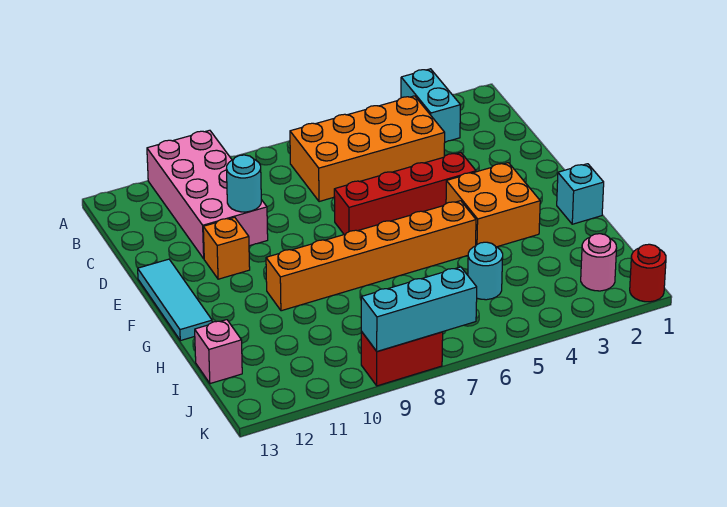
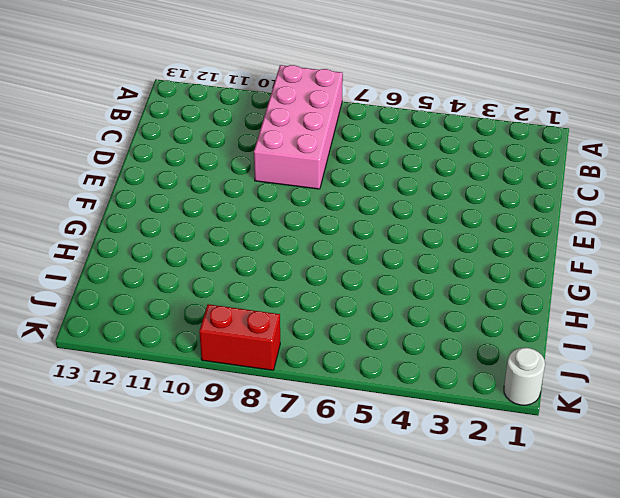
pink 2x4 brick [254,65,343,189] -> pink 2x4 brick moved to [147,130,268,259]
white 1x1 round brick [504,348,545,405] -> red 1x1 round brick [630,244,666,302]
none -> cyan 1x2 brick [401,69,460,142]
none -> orange 2x4 brick [290,96,445,202]
none -> red 1x4 brick [334,153,476,234]

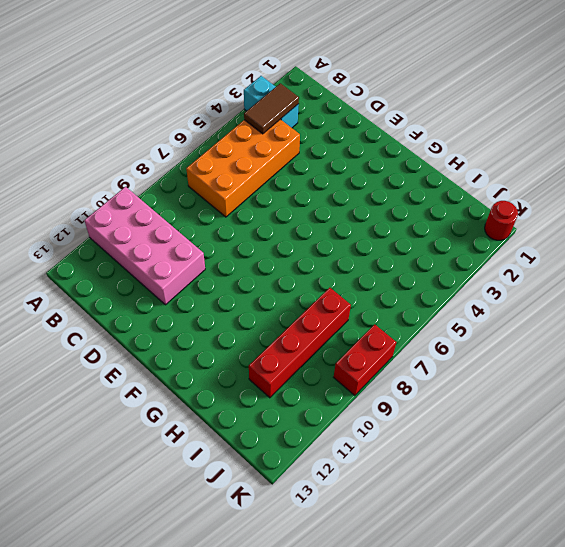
brown 1x2 tile [244,83,299,134] -> none
red 1x4 brick [249,288,351,398] -> red 1x4 brick moved to [334,153,476,234]
none -> orange 1x1 brick [203,217,250,279]
none -> cyan 1x3 tile [138,259,212,341]
none -> orange 2x2 brick [446,163,540,247]

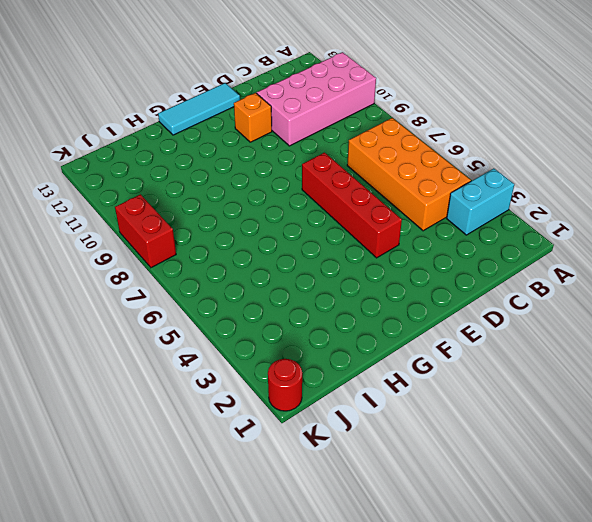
none -> orange 2x2 brick [446,163,540,247]
none -> cyan 1x1 brick [557,164,604,224]
none -> orange 1x6 brick [266,201,476,311]

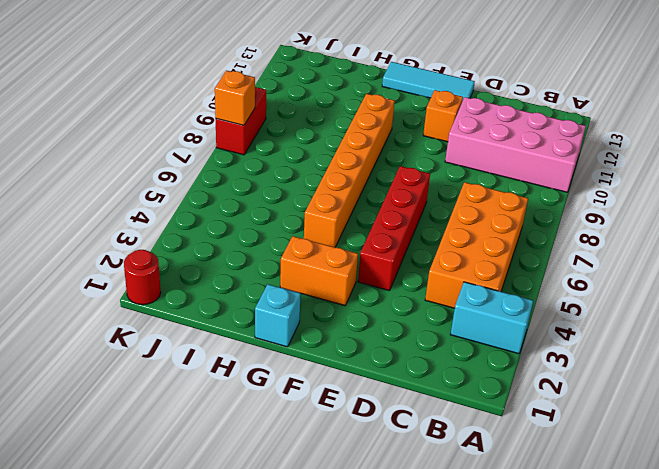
orange 1x2 brick [280,236,358,306] -> orange 2x2 brick [446,163,540,247]
orange 1x1 brick [215,70,255,125] -> cyan 1x3 brick [361,267,477,351]
none -> cyan 1x1 round brick [468,242,503,300]
none -> pink 1x1 brick [195,320,242,384]
none -> pink 1x1 round brick [581,234,617,291]

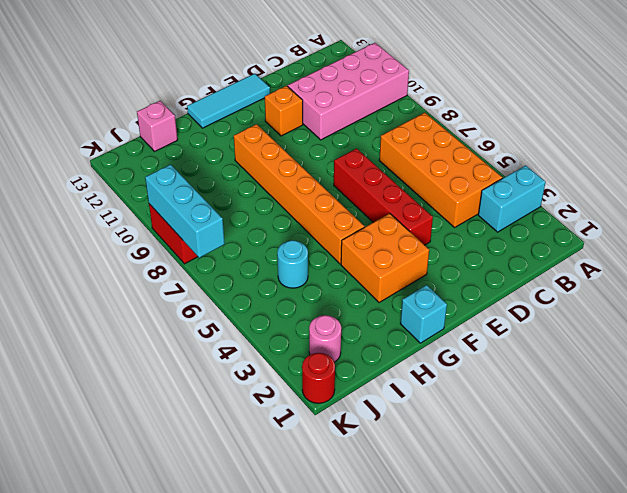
none -> cyan 1x1 round brick [227,155,261,212]

